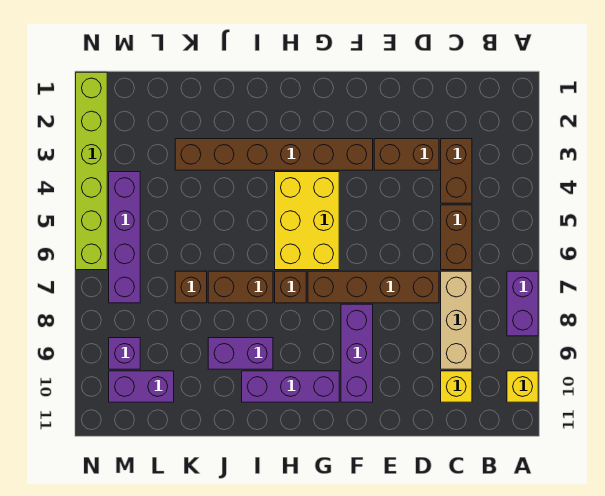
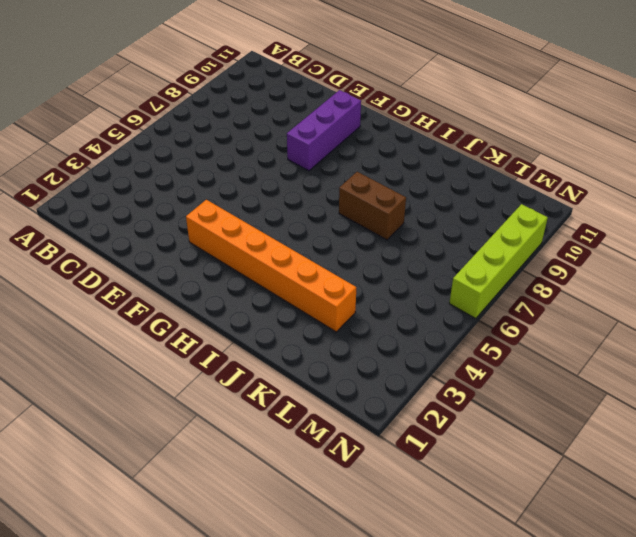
orange 1x6 brick [186,200,356,332] -> brown 1x6 brick [175,139,373,170]
lime 1x4 brick [449,204,548,319] -> lime 1x6 brick [76,72,107,270]
none -> purple 1x2 brick [507,271,538,336]
none -> yellow 1x1 brick [507,371,538,402]
none -> brown 1x2 brick [441,139,472,203]

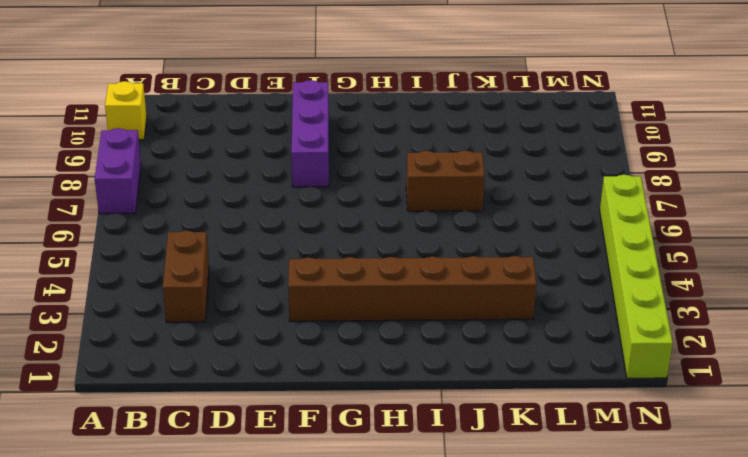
none -> brown 1x2 brick [441,205,472,270]
none -> tan 1x3 brick [441,271,472,369]
none -> yellow 1x1 brick [441,371,472,402]

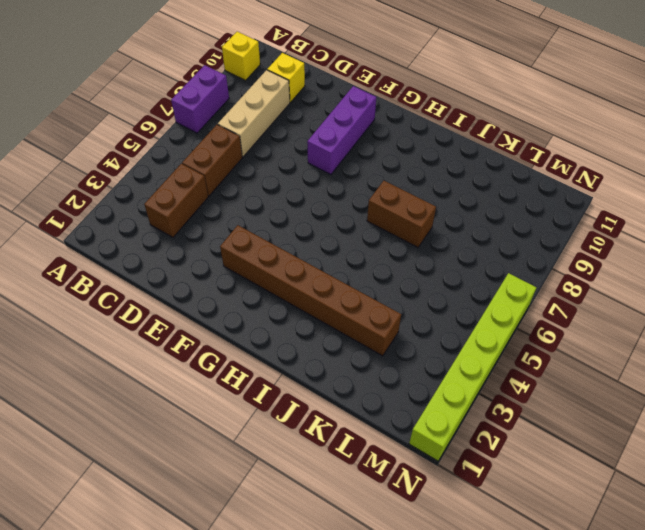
none -> brown 1x2 brick [374,139,439,170]
none -> brown 1x4 brick [308,271,439,303]
none -> yellow 2x3 brick [275,172,339,270]

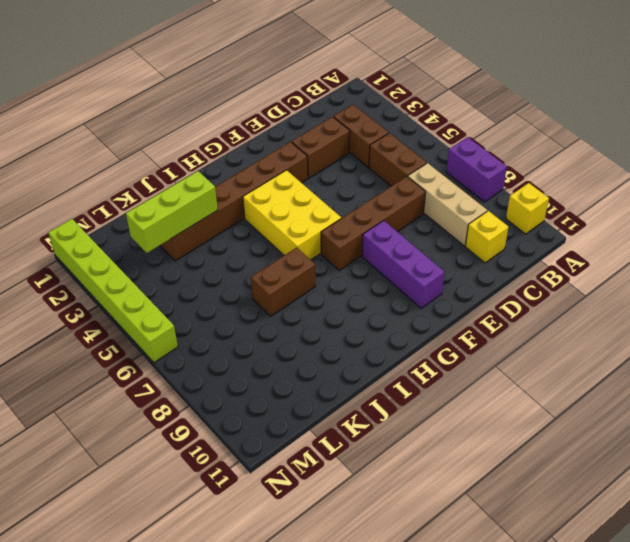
lime 1x3 brick [126,171,218,253] -> none
none -> purple 1x3 brick [242,371,339,402]
none -> brown 1x1 brick [275,271,306,303]
none -> purple 1x2 brick [208,338,273,369]

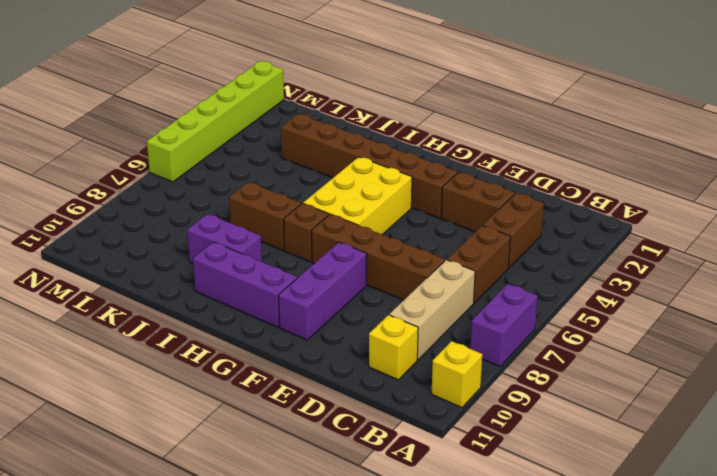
none -> brown 1x1 brick [175,271,207,303]
none -> purple 1x2 brick [109,371,174,402]
none -> purple 1x4 brick [109,172,140,303]

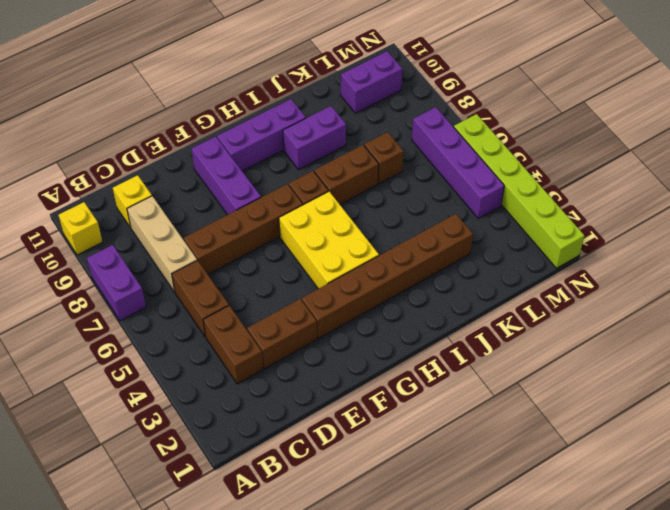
none -> purple 1x1 brick [109,338,140,369]

